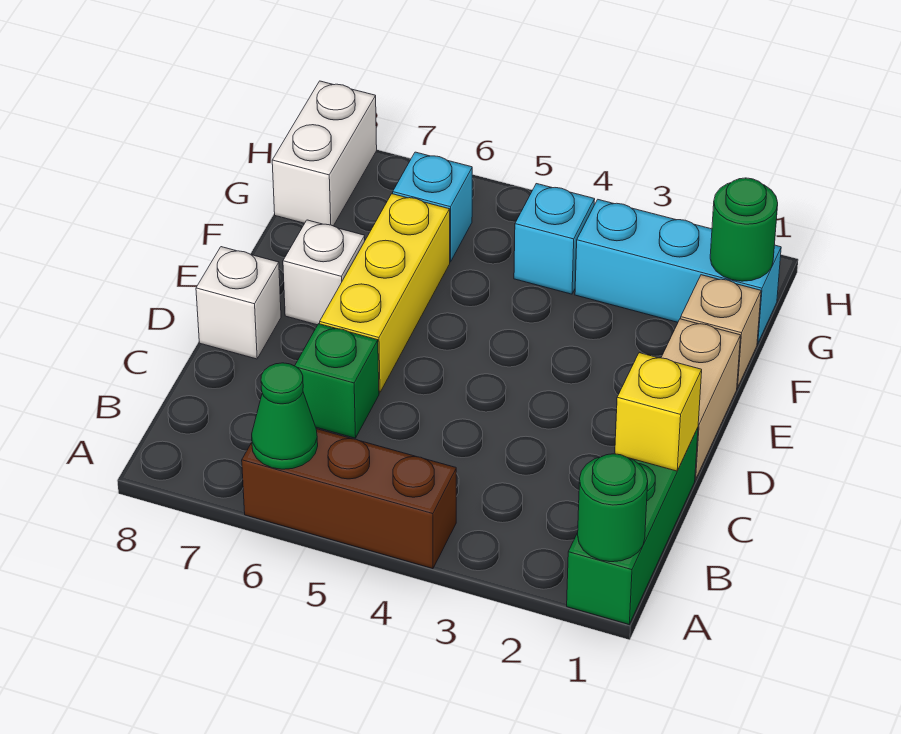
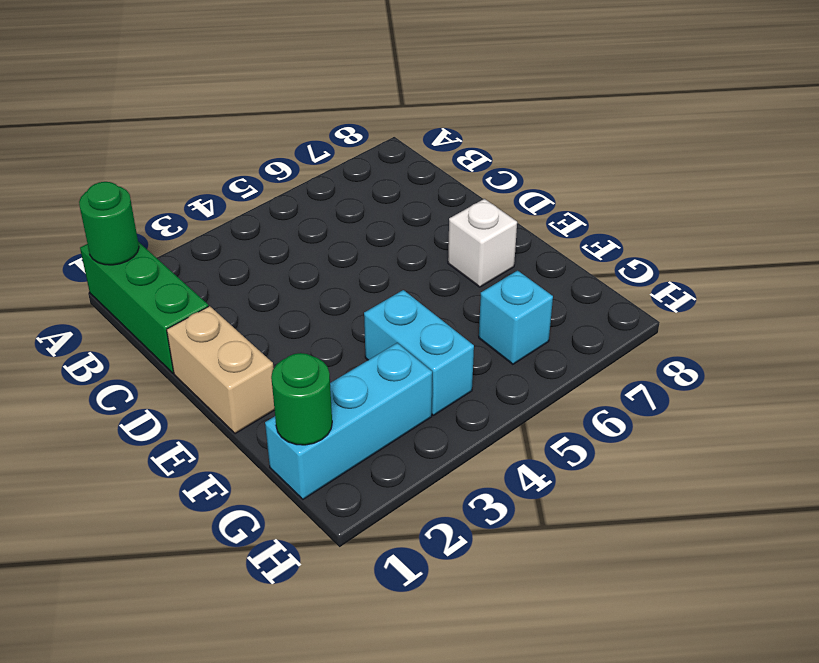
cyan 1x2 brick [364,290,474,415] -> cyan 1x1 brick [514,184,595,294]
none -> brown 1x3 brick [242,429,456,569]
none -> green 1x1 brick [295,324,379,438]
none -> yellow 1x3 brick [320,194,450,393]

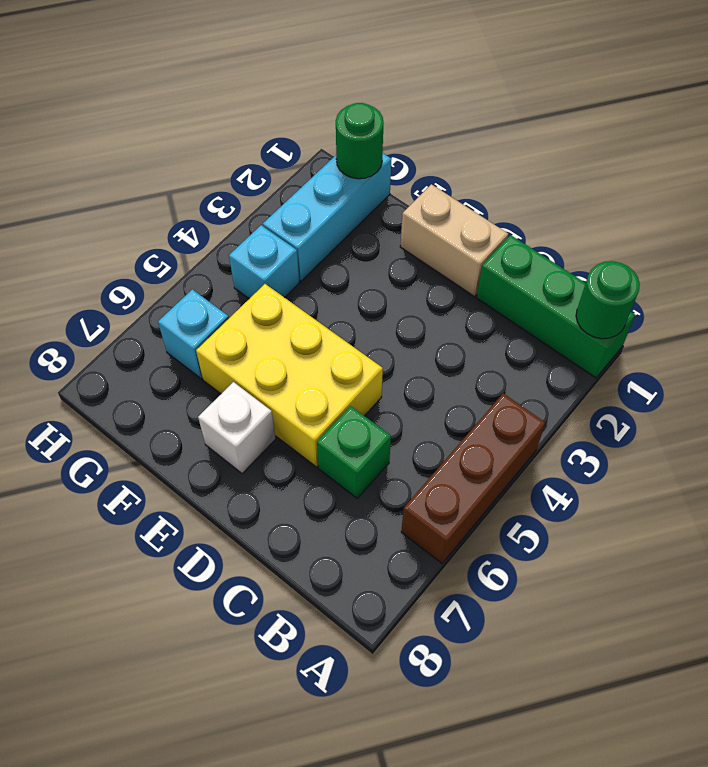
yellow 2x3 brick [196,284,383,467] -> yellow 1x3 brick [320,194,450,393]
none -> white 1x1 brick [196,247,281,359]
none -> tan 1x1 brick [681,275,761,388]
none -> white 1x2 brick [272,81,377,226]

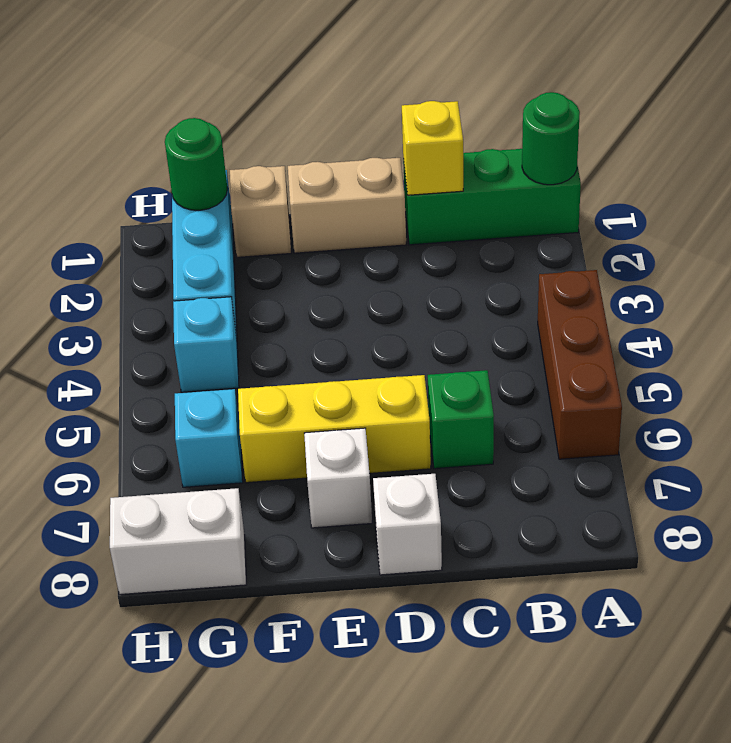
none -> green 1x1 cone [252,363,318,469]

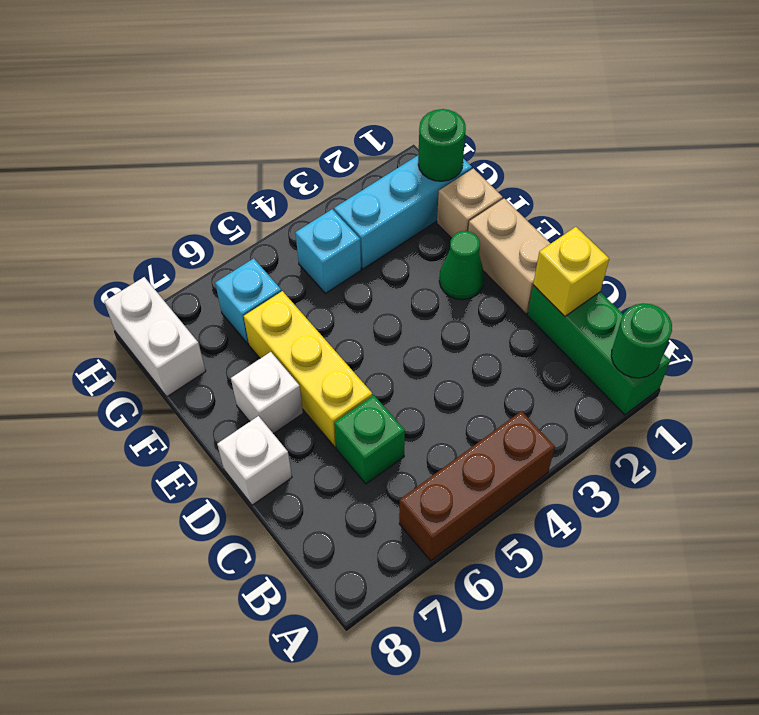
green 1x1 cone [439,231,484,300] -> green 1x1 cone moved to [252,363,318,469]

